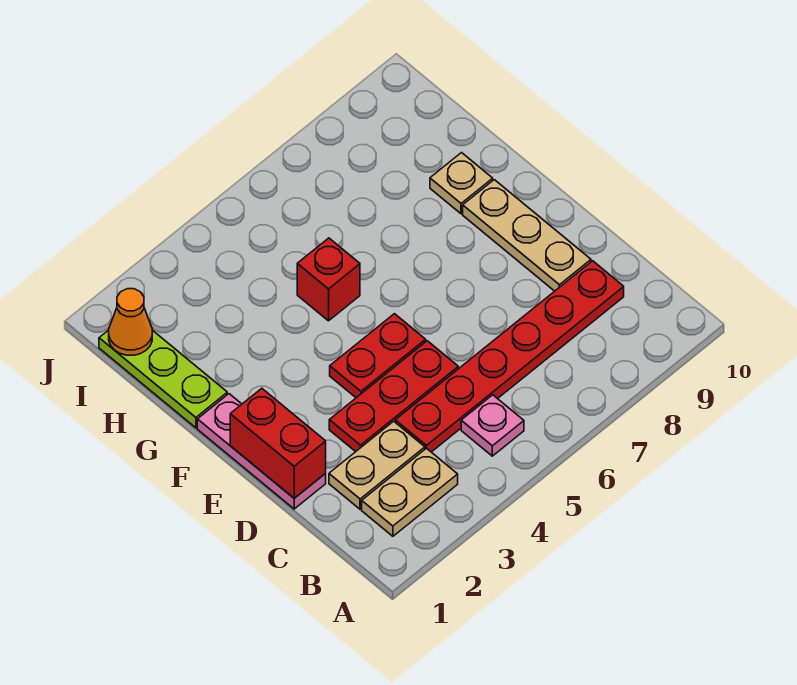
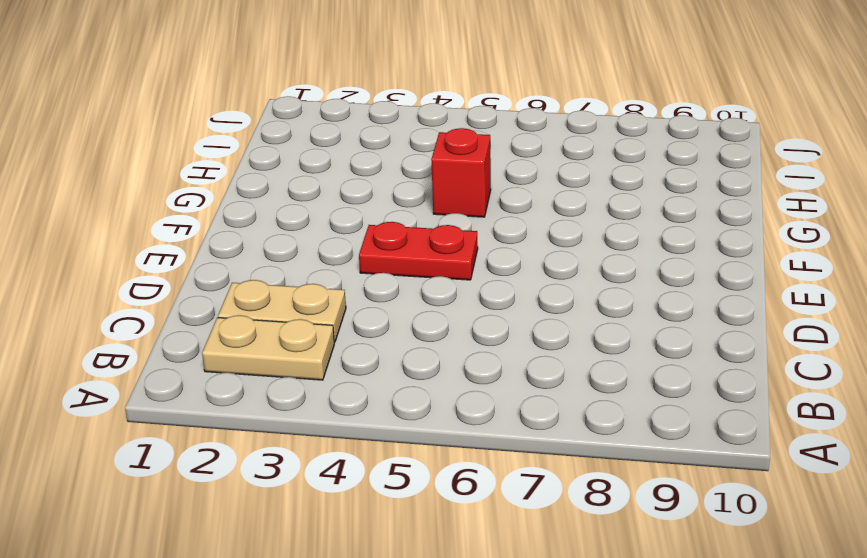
none -> pink 1x1 plate [461,395,524,456]
none -> red 1x6 plate [395,261,624,452]
none -> pink 1x3 plate [197,394,326,509]

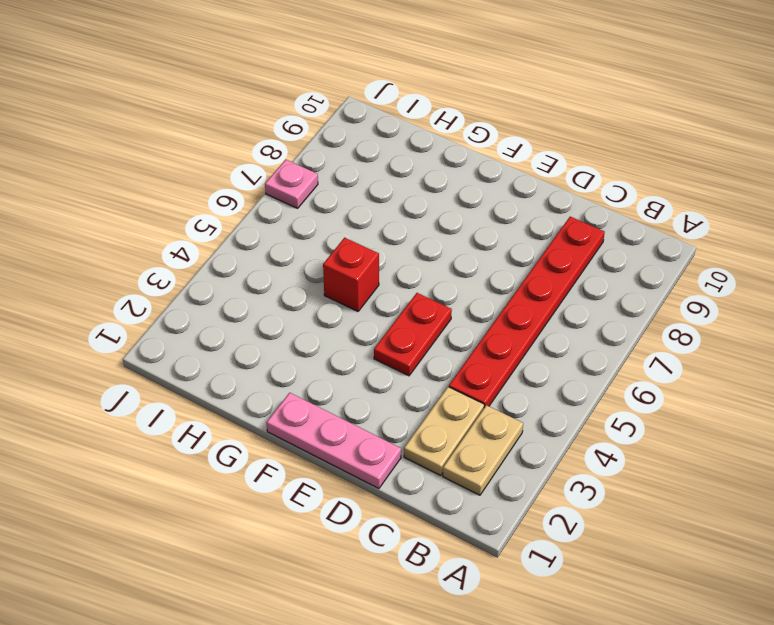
pink 1x1 plate [265,160,318,208] -> pink 1x1 plate moved to [461,395,524,456]
none -> red 1x3 plate [329,341,458,452]
none -> tan 1x3 plate [463,180,591,291]
none -> lime 1x3 plate [99,330,227,428]

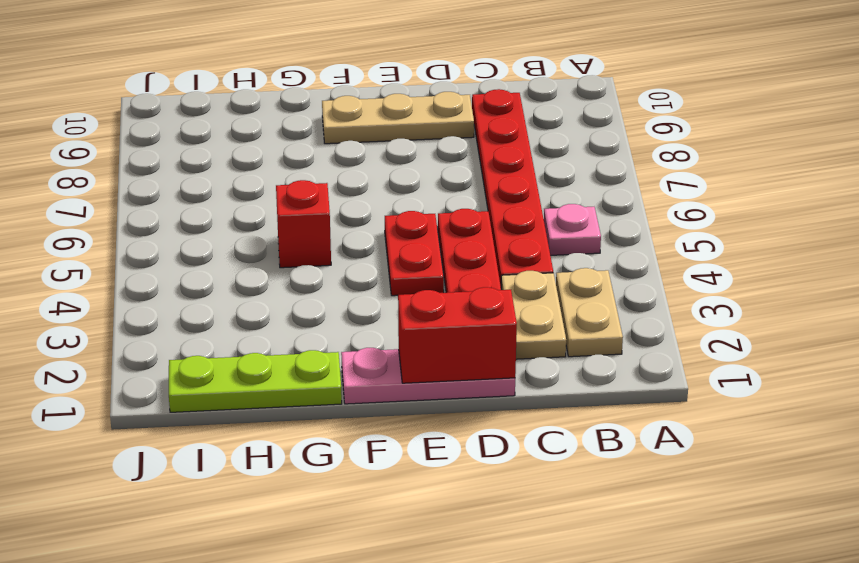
none -> tan 1x1 plate [430,153,493,214]
none -> orange 1x1 cone [109,289,152,355]

